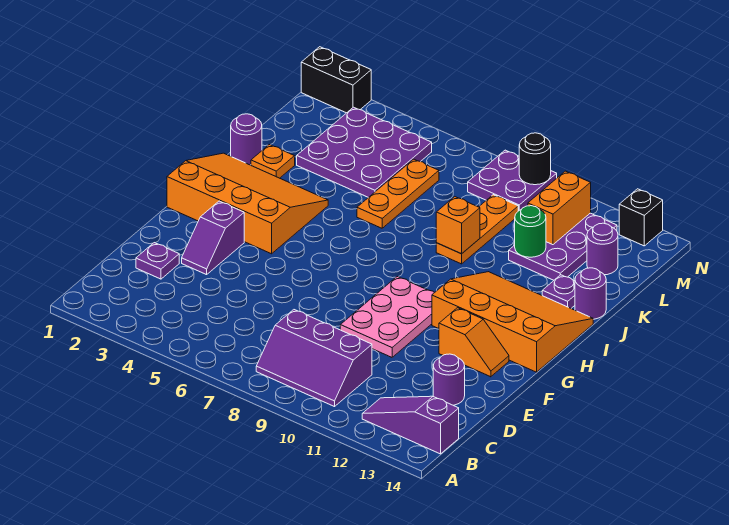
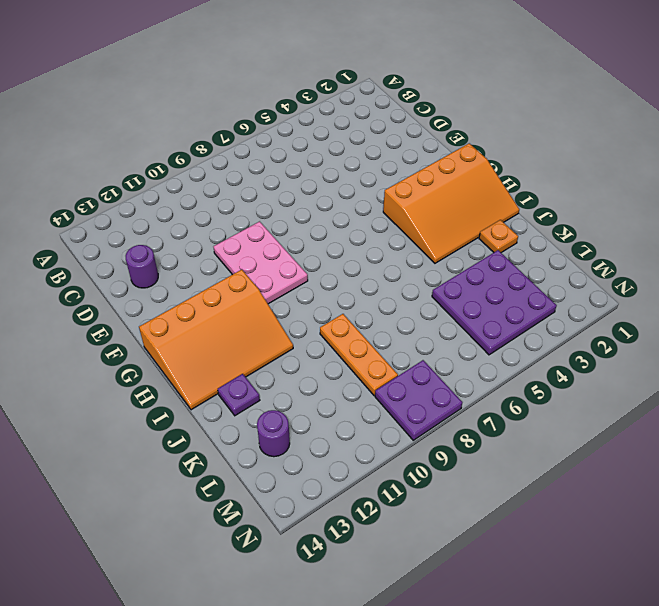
none -> purple 2x3 slope [256,310,372,407]
none -> purple 1x3 slope [362,396,459,454]
none -> purple 1x1 plate [136,243,179,279]

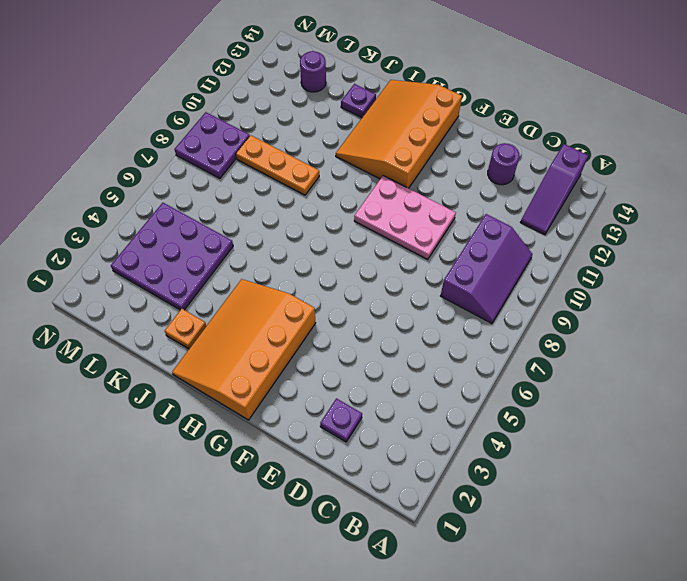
none -> purple 1x2 slope [182,201,244,275]
none -> orange 1x2 slope [439,308,509,377]
none -> purple 1x1 round brick [231,114,262,165]

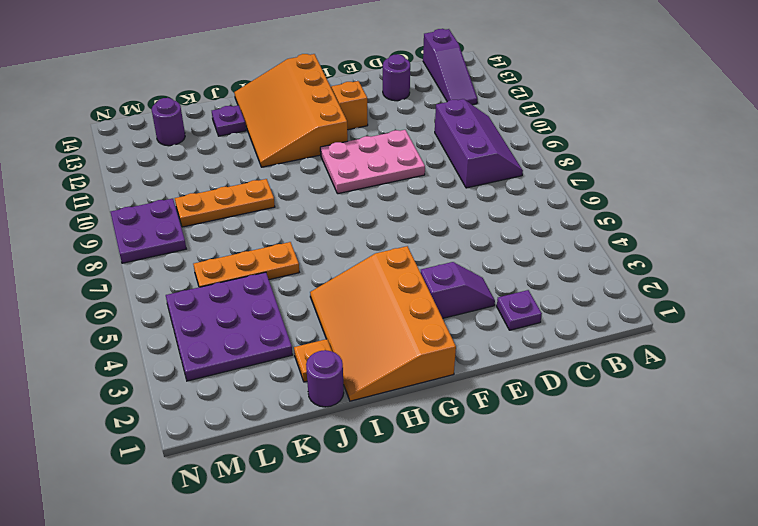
none -> purple 1x1 round brick [575,268,606,319]
none -> purple 2x3 plate [509,213,617,280]
none -> black 1x2 brick [301,47,371,113]

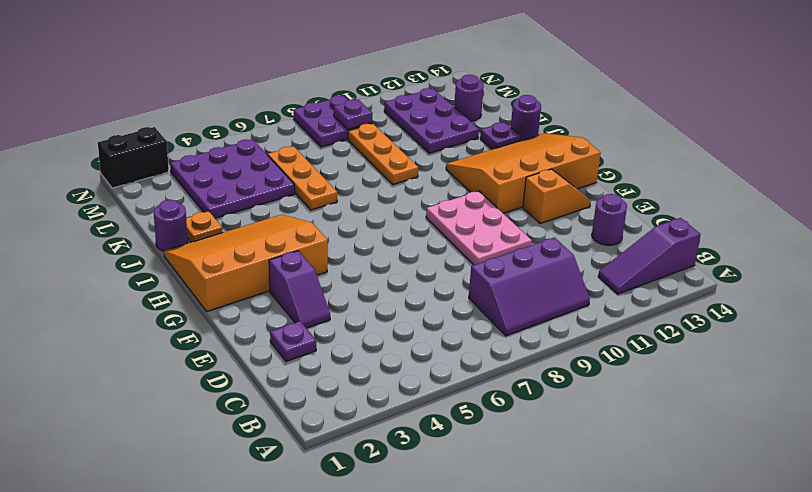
purple 1x1 plate [334,99,372,130] -> none
none -> black 1x1 brick [619,189,663,246]
none -> orange 1x1 brick [436,197,480,254]
none -> green 1x1 round brick [515,206,546,257]

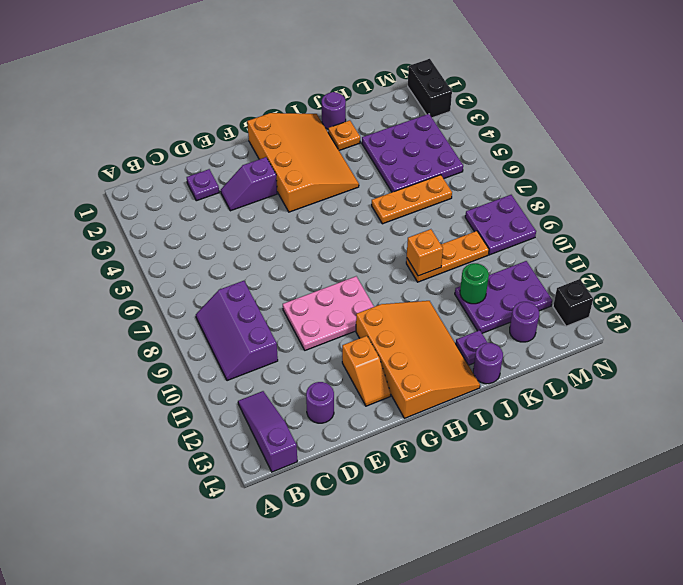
none -> orange 1x2 brick [528,171,591,245]
none -> black 1x1 round brick [519,133,551,185]

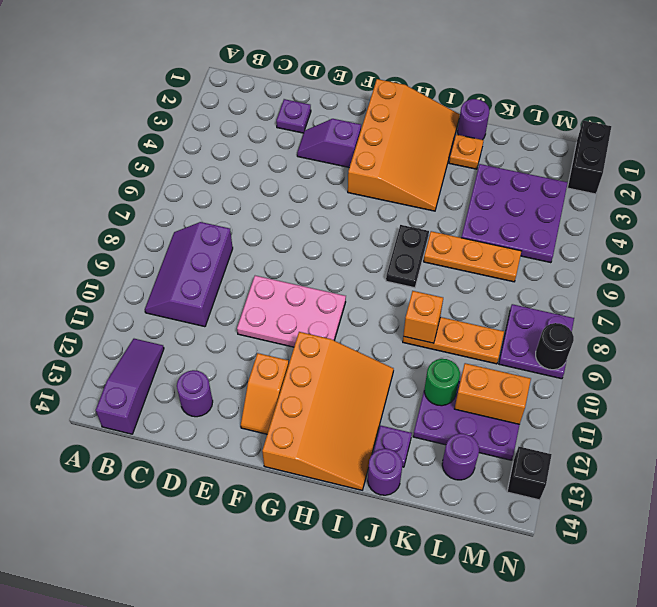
black 1x2 plate [386,225,429,288] -> none

